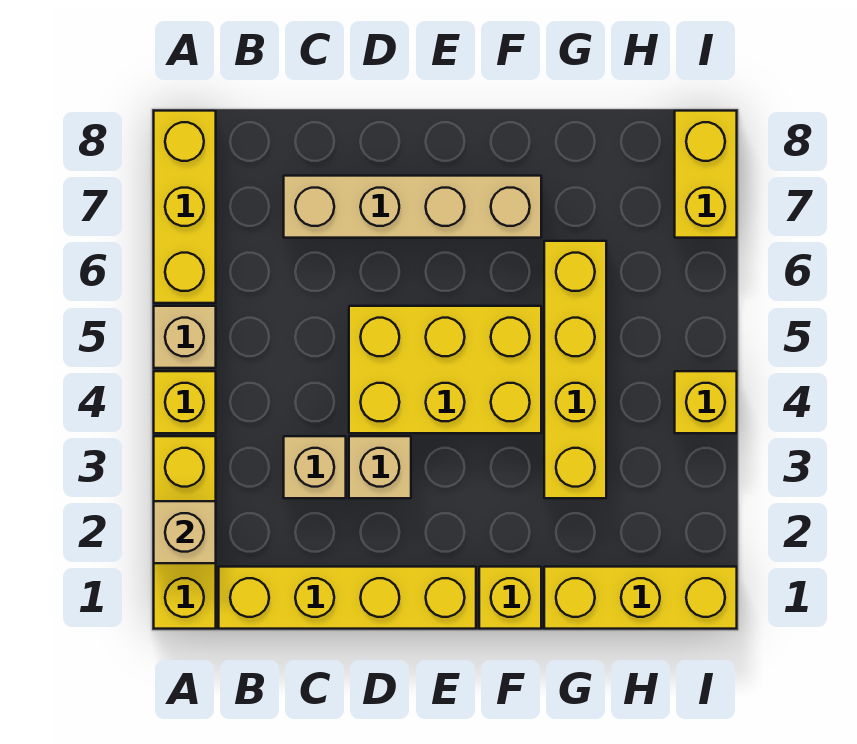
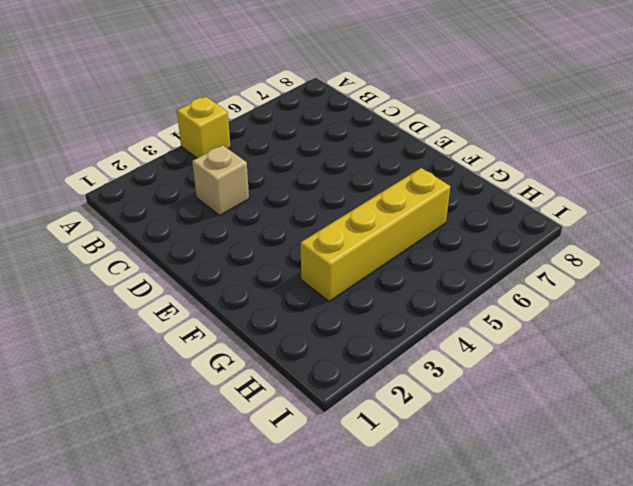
none -> yellow 1x3 brick [154,436,216,629]
none -> tan 1x1 brick [154,306,216,368]
none -> yellow 1x3 brick [154,111,216,303]

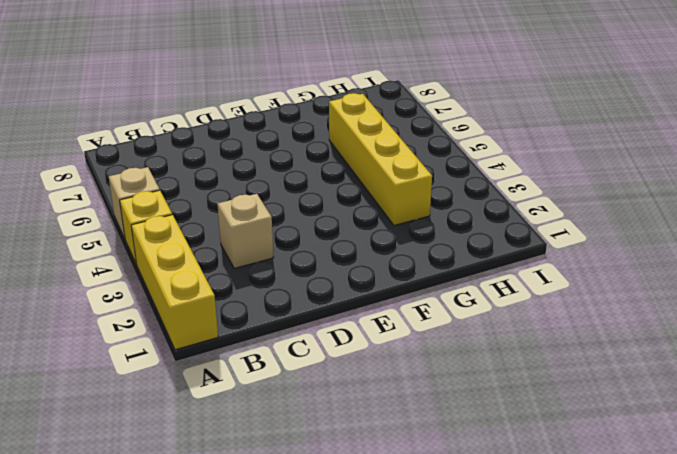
none -> yellow 1x3 brick [154,111,216,303]
none -> yellow 1x4 brick [219,567,476,629]
none -> tan 1x4 brick [284,176,541,238]

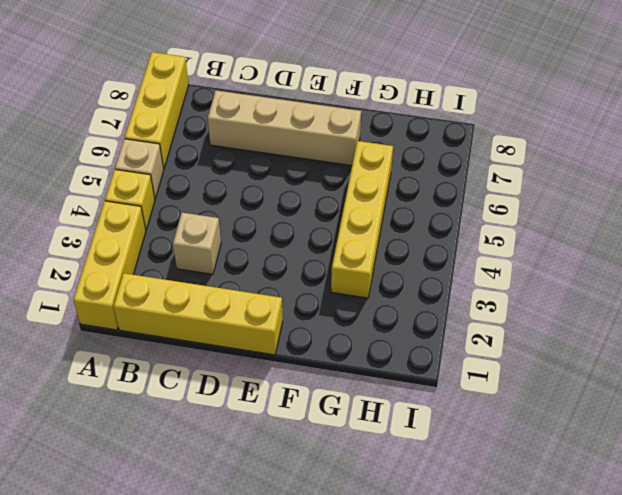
none -> tan 1x1 brick [349,436,411,498]
none -> yellow 2x3 brick [349,306,541,433]
none -> yellow 1x1 brick [479,567,541,629]

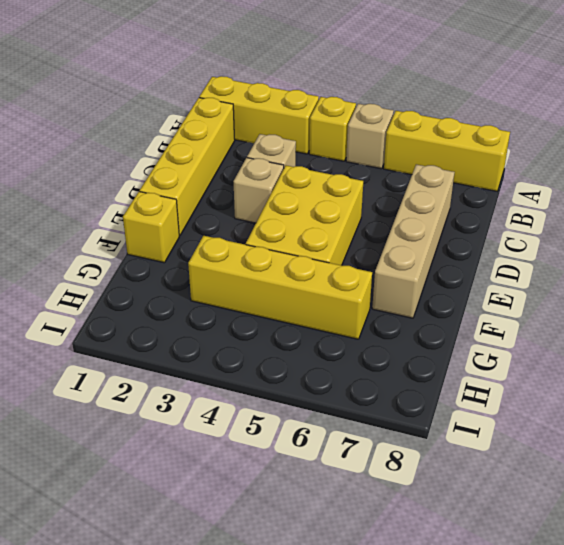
none -> yellow 1x3 brick [544,567,737,629]
none -> yellow 1x1 brick [675,371,737,433]
none -> yellow 1x2 brick [675,111,737,238]

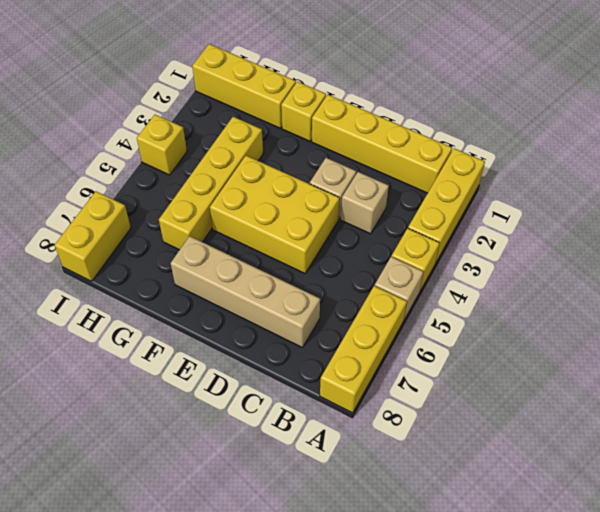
none -> tan 1x1 brick [154,501,216,563]

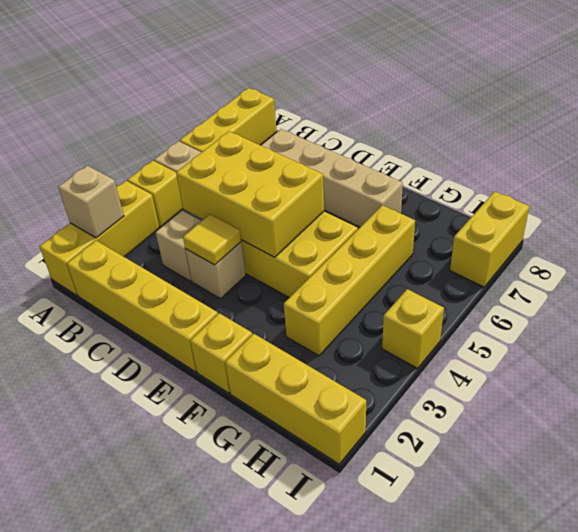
yellow 2x3 brick [176,131,324,257] -> none
yellow 1x1 tile [183,214,241,265] -> none

